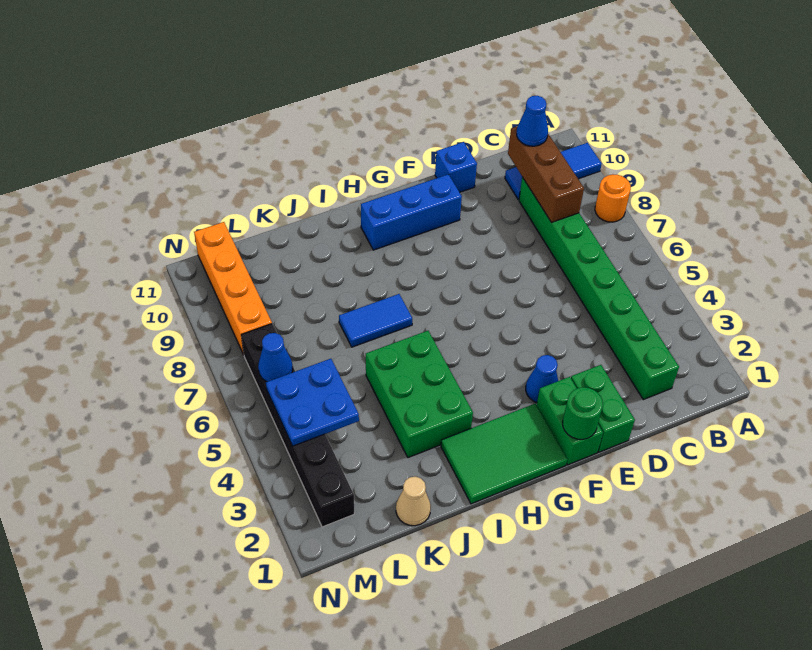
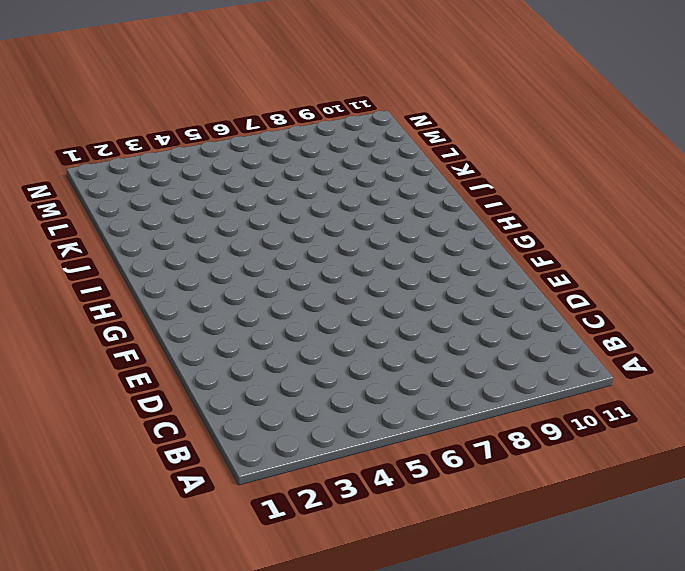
none -> orange 1x1 round brick [595,174,631,222]
none -> blue 1x3 tile [505,143,602,200]
none -> green 1x8 brick [519,177,679,400]

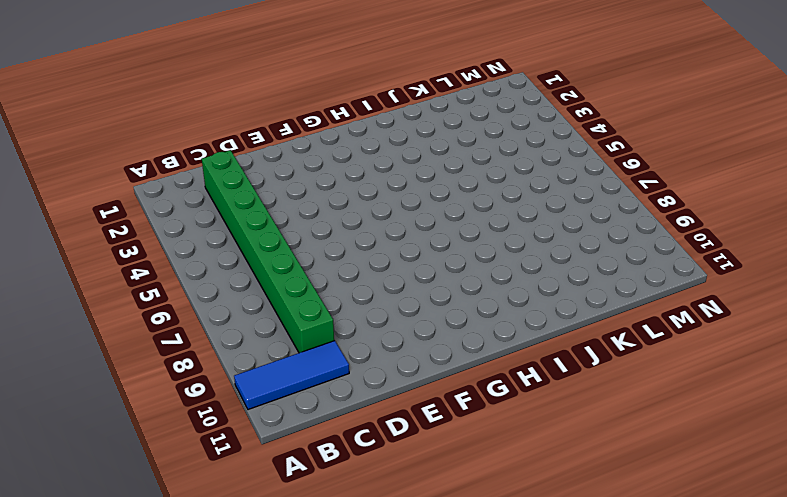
none -> orange 1x1 round brick [595,174,631,222]
none -> green 1x2 brick [571,365,635,452]
none -> blue 1x1 brick [435,142,477,192]

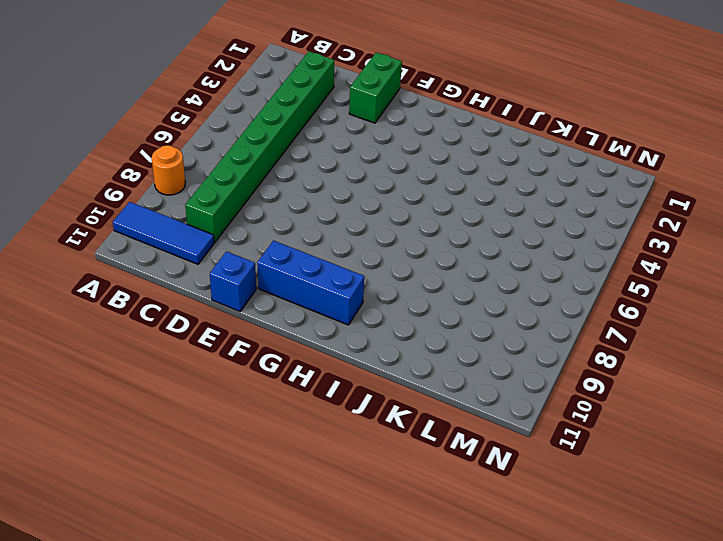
none -> green 1x2 brick [537,377,603,465]
none -> blue 1x1 cone [526,355,558,402]
none -> green 2x3 tile [441,404,567,504]

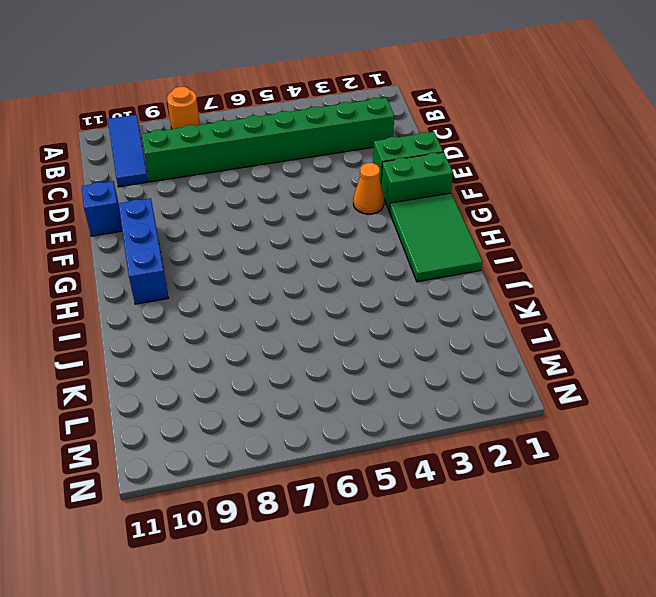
orange 1x1 cone [353,163,384,214] -> blue 1x1 cone [526,355,558,402]
none -> green 2x3 brick [366,331,473,458]
none -> blue 1x2 tile [339,294,412,347]
none -> tan 1x1 cone [396,477,431,526]

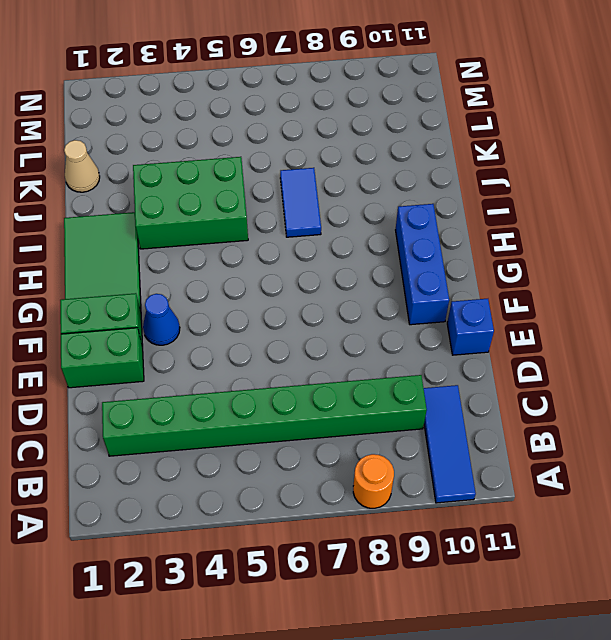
none -> black 1x6 brick [241,324,354,527]
none -> orange 1x4 brick [194,222,272,355]
none -> brown 1x3 brick [508,127,584,222]

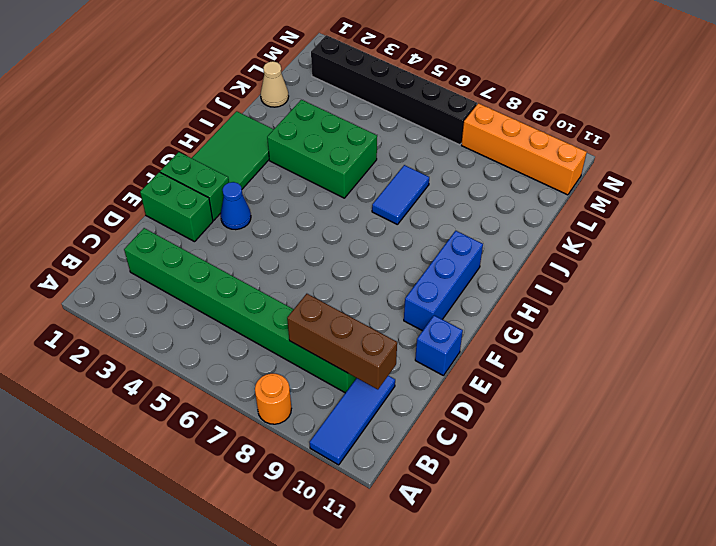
none -> green 1x1 round brick [563,387,603,439]
none -> blue 2x2 plate [266,359,359,446]
none -> blue 1x1 cone [258,333,293,382]

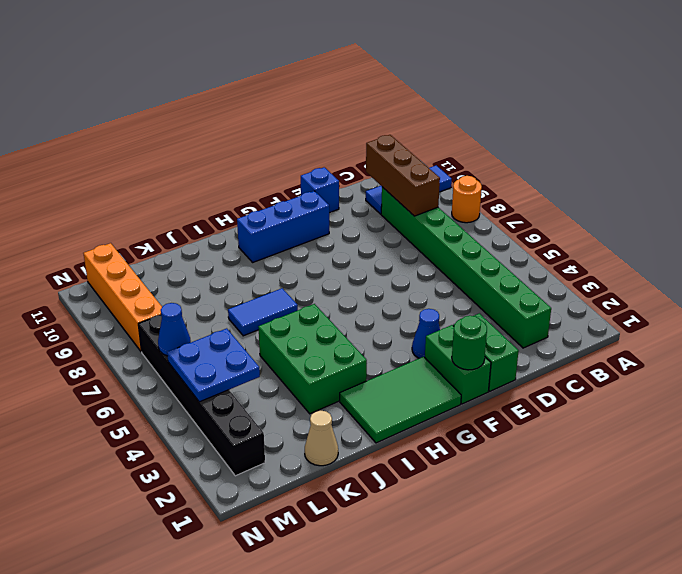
none -> blue 1x1 cone [517,96,548,146]

